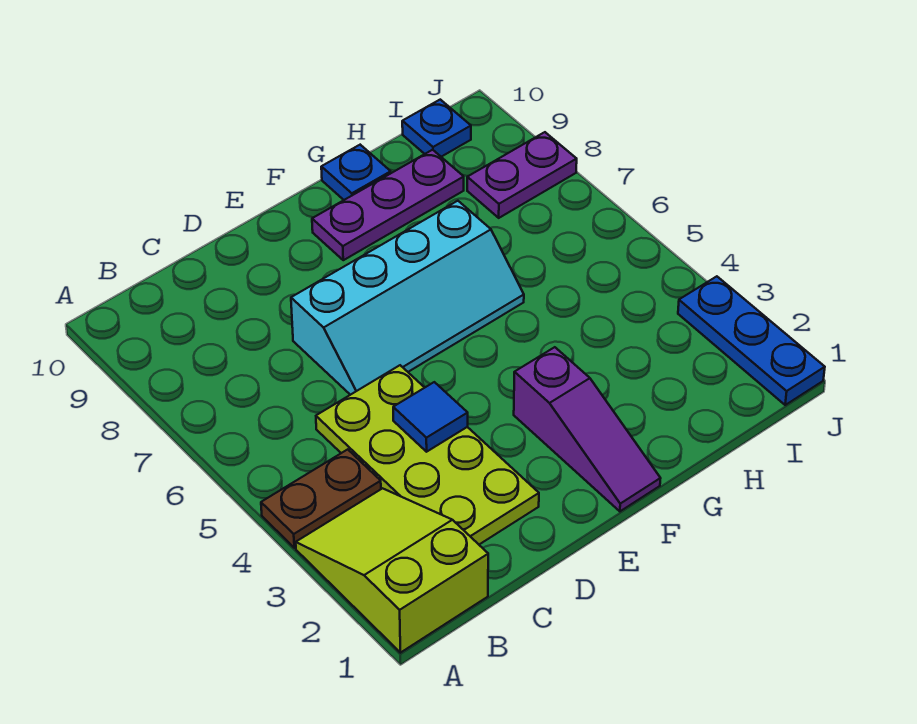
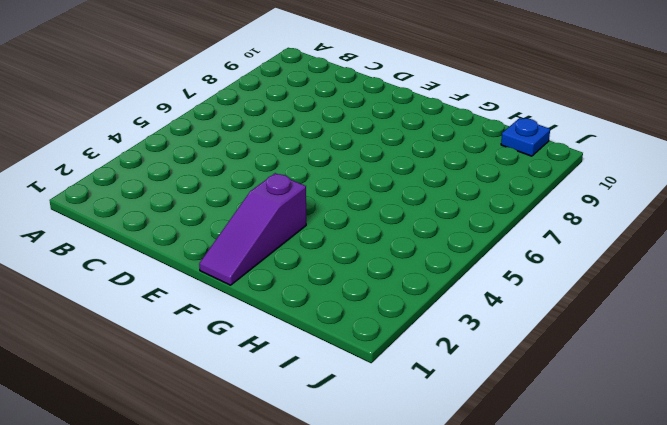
none -> lime 2x3 slope [296,488,488,653]
none -> brown 1x2 plate [261,449,381,548]

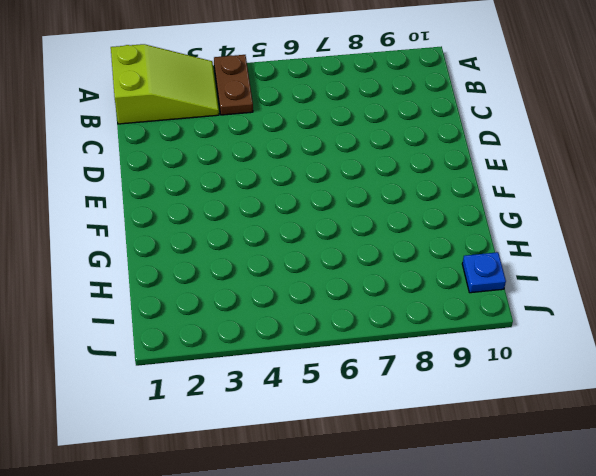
none -> lime 2x4 plate [316,365,539,544]
none -> cyan 2x4 slope [291,201,524,395]

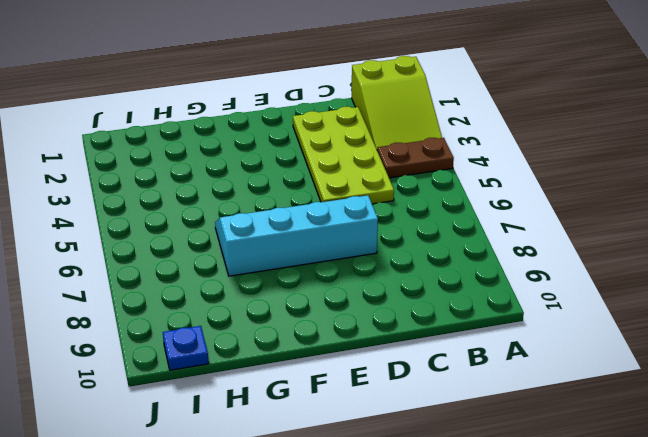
none -> purple 1x3 slope [514,347,661,511]
none -> purple 1x3 plate [312,150,464,260]

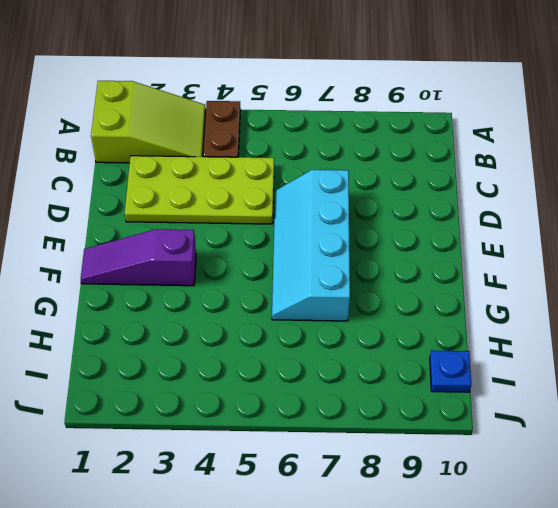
none -> purple 1x3 plate [312,150,464,260]
none -> blue 1x1 plate [321,145,391,200]

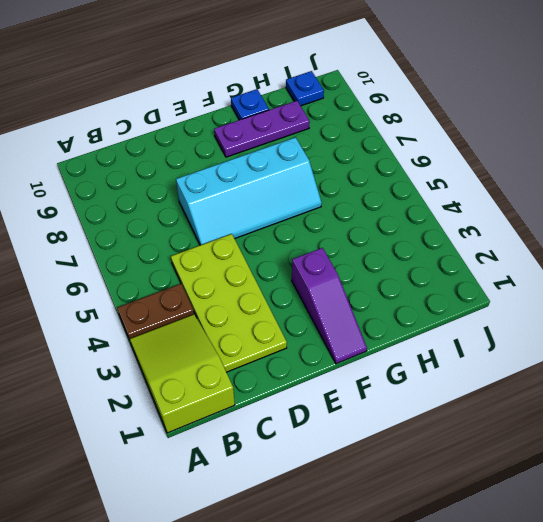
none -> purple 1x2 plate [467,132,577,218]
none -> blue 1x3 plate [678,276,825,405]

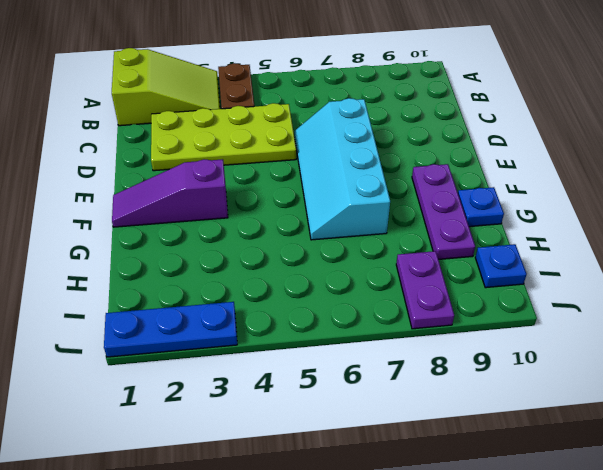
none -> blue 1x1 tile [393,382,468,452]

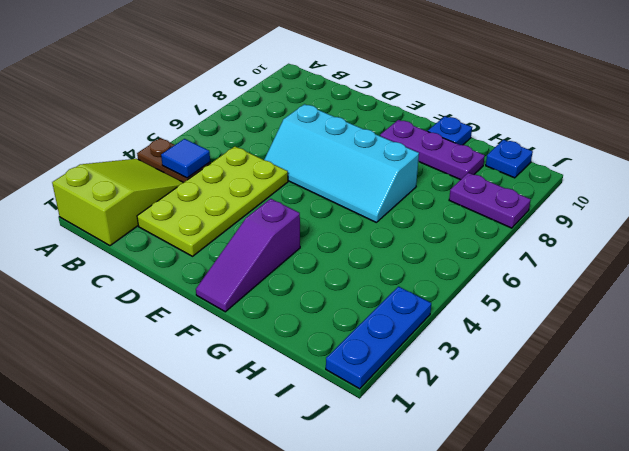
blue 1x1 tile [161,139,210,178] -> blue 1x1 tile moved to [393,382,468,452]

